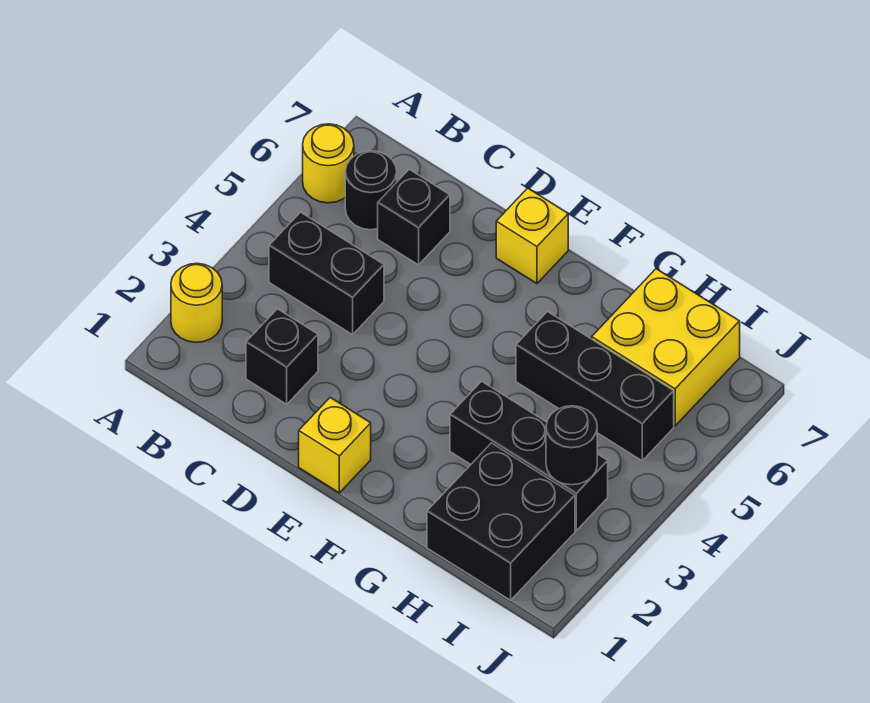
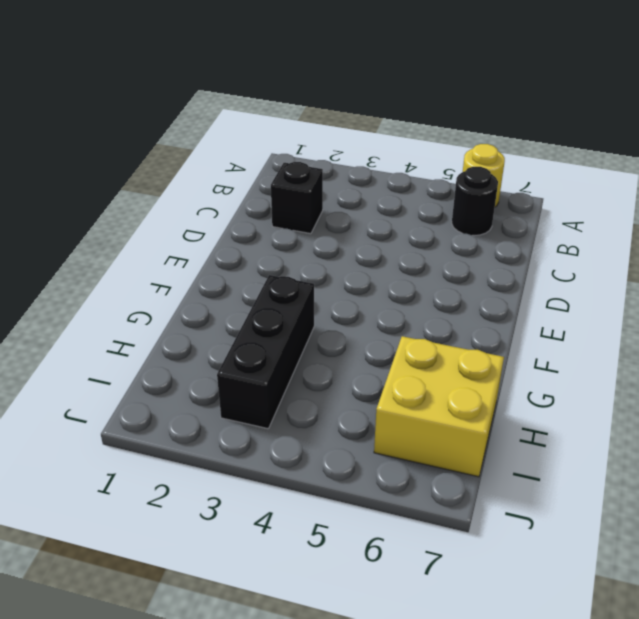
none -> yellow 1x1 round brick [171,263,222,342]
none -> black 1x2 brick [269,212,384,335]
none -> black 1x1 brick [378,169,450,265]

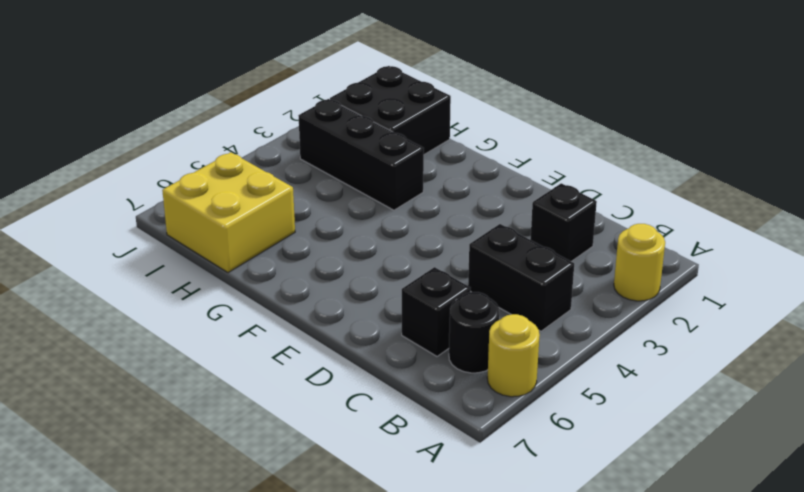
none -> yellow 1x1 brick [299,398,371,493]
none -> yellow 1x1 brick [496,188,568,284]
none -> black 1x3 brick [516,312,674,461]

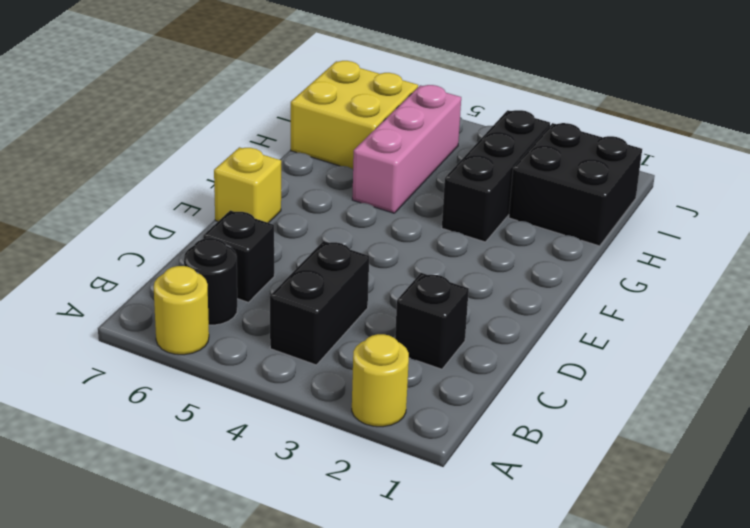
pink 1x3 brick [352,85,461,213] -> black 1x3 brick [516,312,674,461]
none -> yellow 1x1 brick [299,398,371,493]
none -> black 1x1 round brick [546,406,597,485]

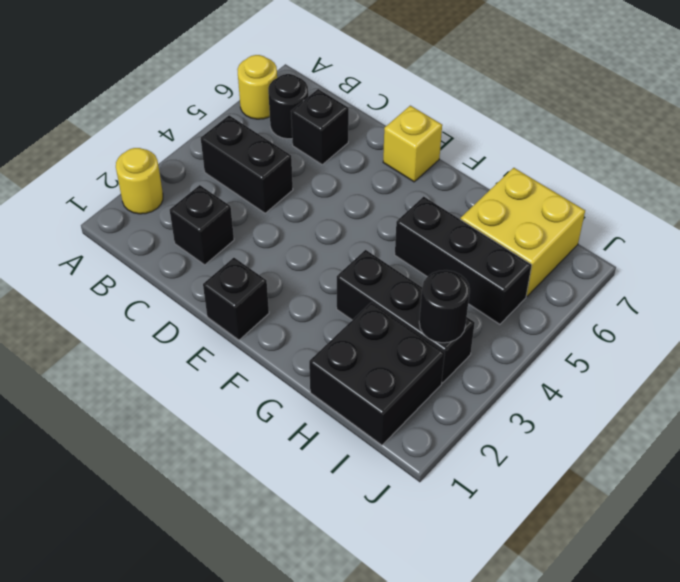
black 1x1 brick [203,258,269,340] -> yellow 1x1 brick [299,398,371,493]

